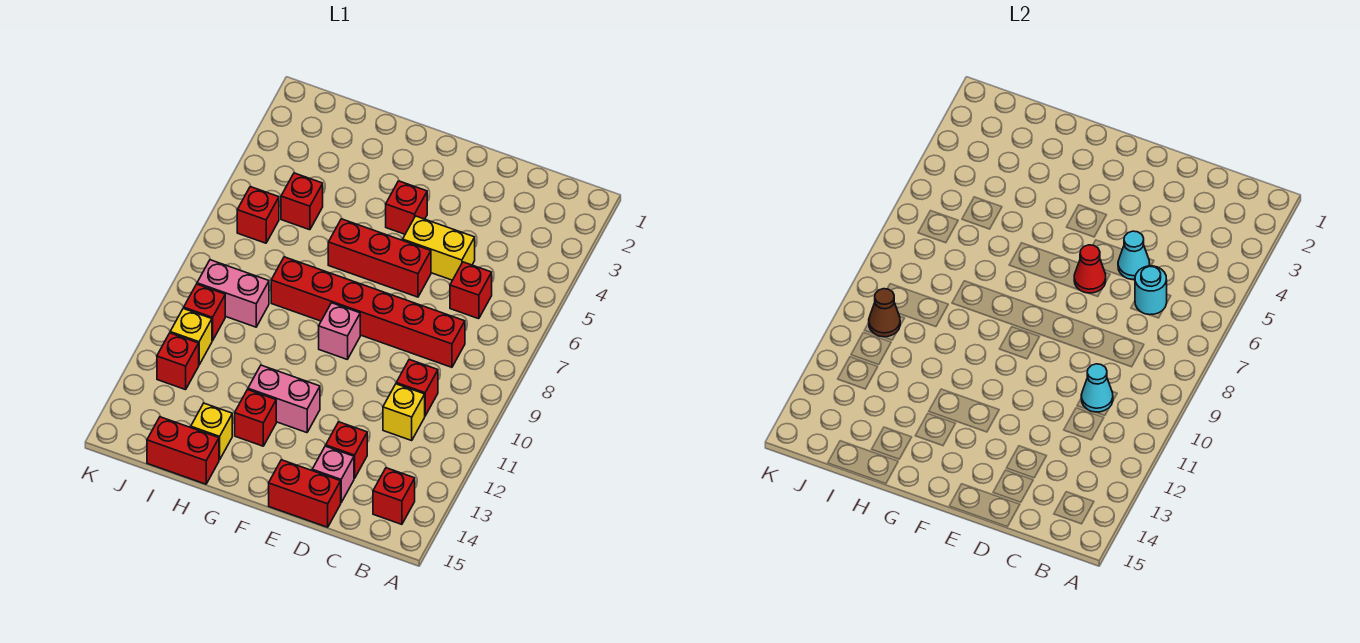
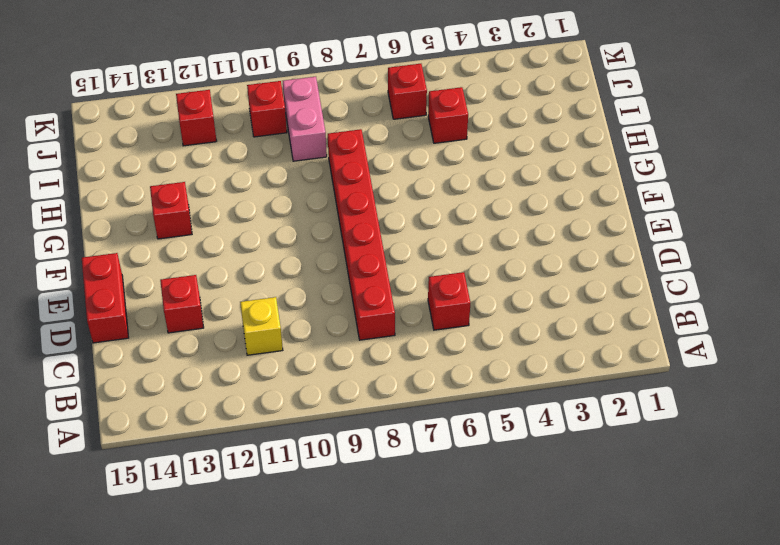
none -> red 1x1 brick [373,468,415,524]
none -> red 1x1 brick [396,360,438,416]
none -> yellow 1x2 brick [403,216,475,280]

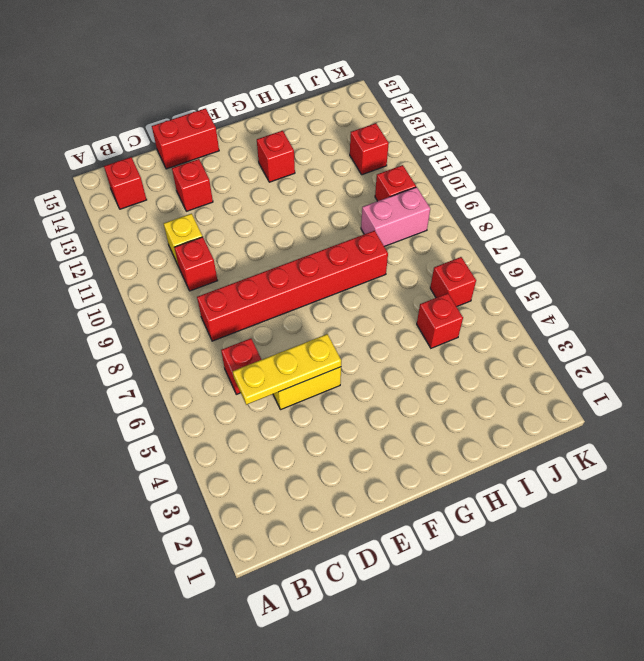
yellow 1x3 plate [233,334,341,405] -> cyan 1x1 cone [1118,231,1150,279]
none -> pink 1x1 brick [312,446,354,502]
none -> red 1x3 brick [328,219,431,297]
none -> red 1x1 brick [386,181,427,234]

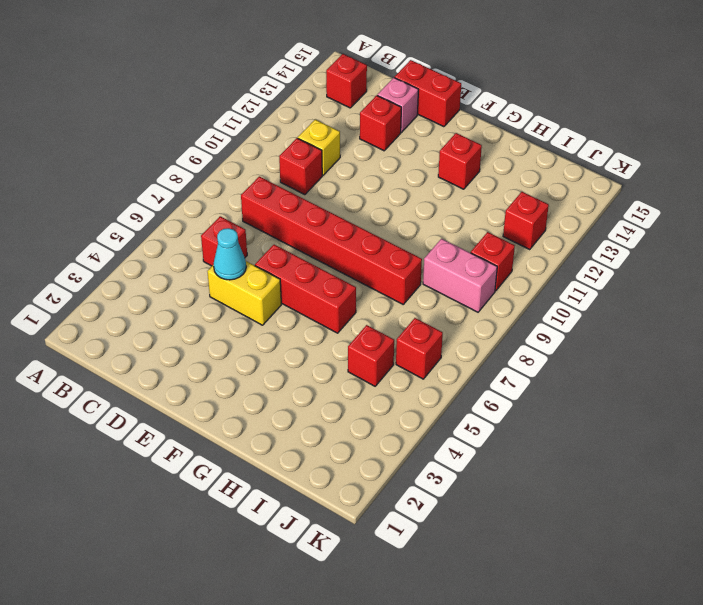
none -> red 1x1 brick [386,181,427,234]
none -> pink 1x1 brick [319,303,360,359]
none -> pink 1x2 brick [248,365,320,433]

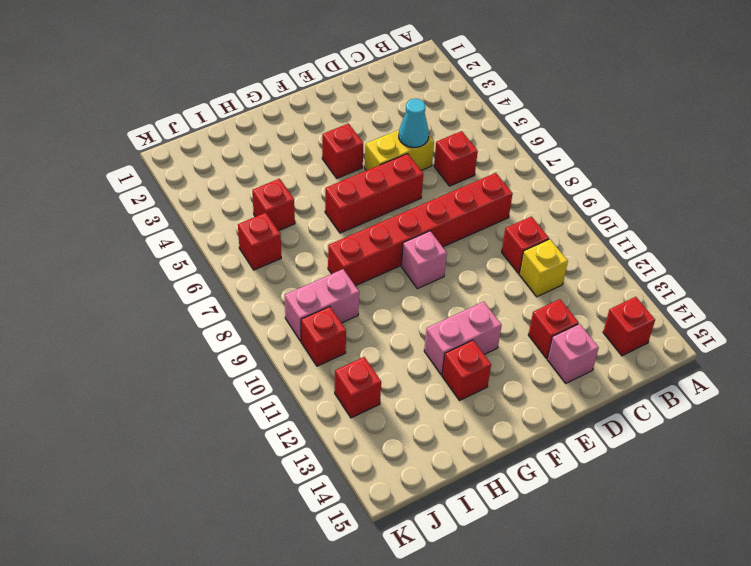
none -> red 1x2 brick [269,460,341,527]
none -> yellow 1x1 brick [191,403,232,460]
none -> red 1x2 brick [147,417,219,484]

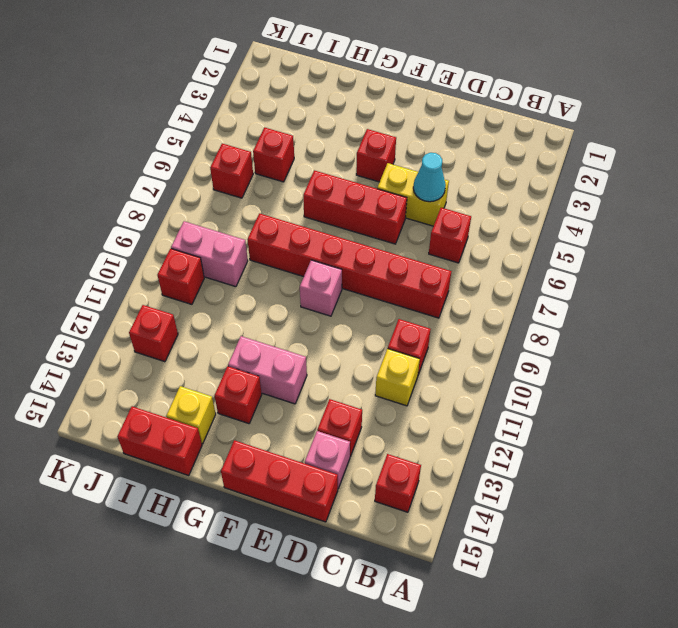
red 1x3 brick [221,440,338,522] -> red 1x2 brick [269,460,341,527]
none -> yellow 1x1 brick [170,308,212,365]
none -> cyan 1x1 round brick [1135,266,1167,315]
none -> cyan 1x1 cone [1081,364,1113,412]

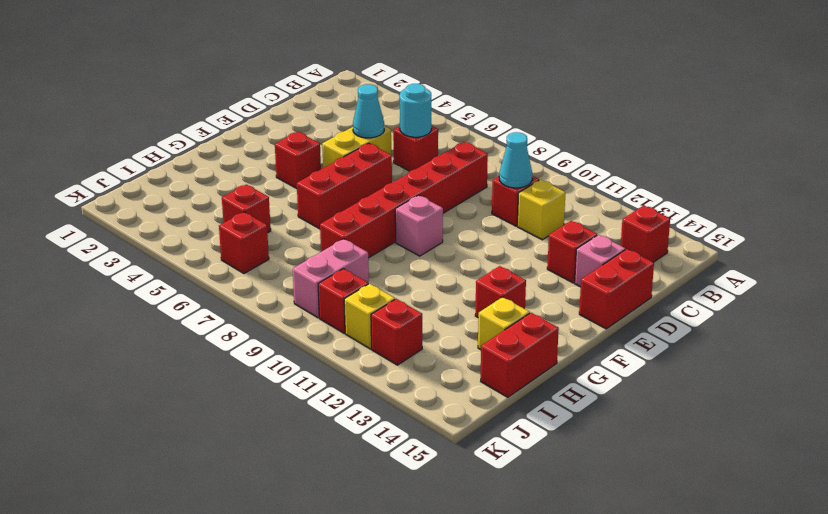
none -> pink 1x2 brick [248,365,320,433]
none -> red 1x1 cone [1074,245,1106,293]
none -> brown 1x1 cone [869,289,900,337]

